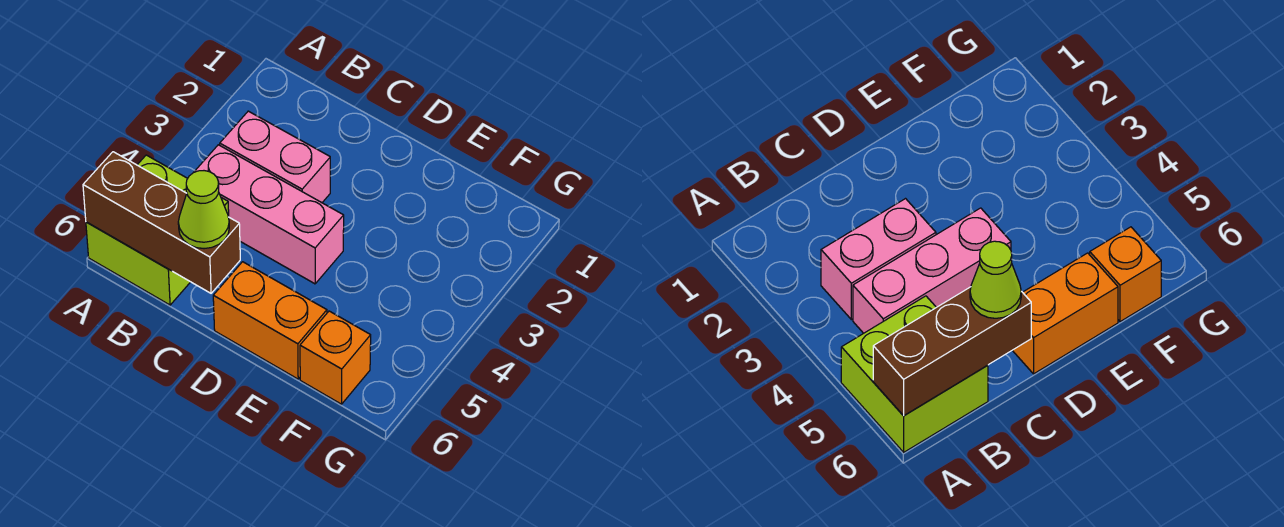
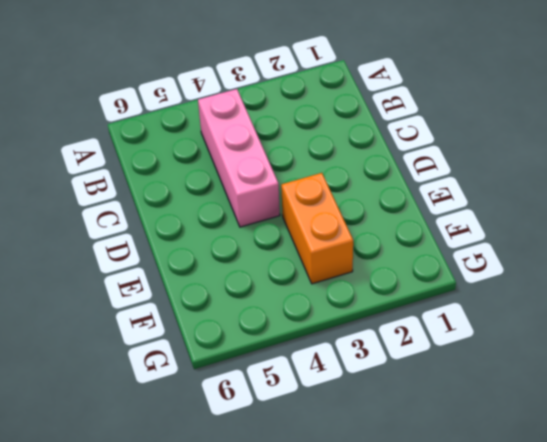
orange 1x2 brick [281,173,353,284] -> orange 1x2 brick moved to [213,262,327,379]
none -> lime 2x2 brick [86,155,229,305]
none -> pink 1x2 brick [220,111,330,203]

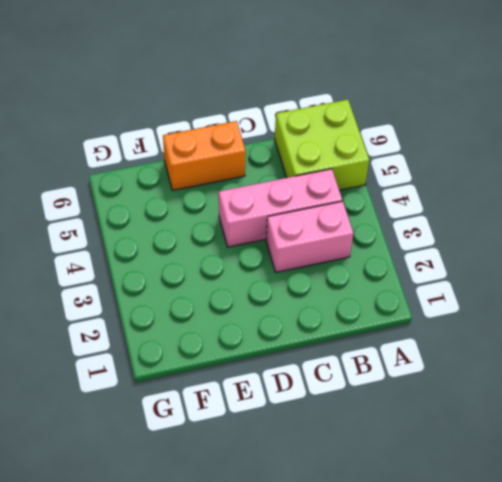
none -> orange 1x1 brick [300,311,371,404]
none -> brown 1x3 brick [83,152,240,293]

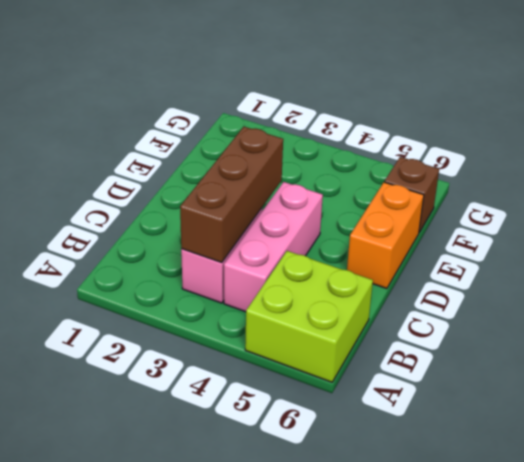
brown 1x3 brick [180,127,283,263] -> brown 1x3 brick moved to [83,152,240,293]
brown 1x1 brick [385,157,439,232] -> orange 1x1 brick [300,311,371,404]
none -> lime 1x1 cone [178,171,229,249]

